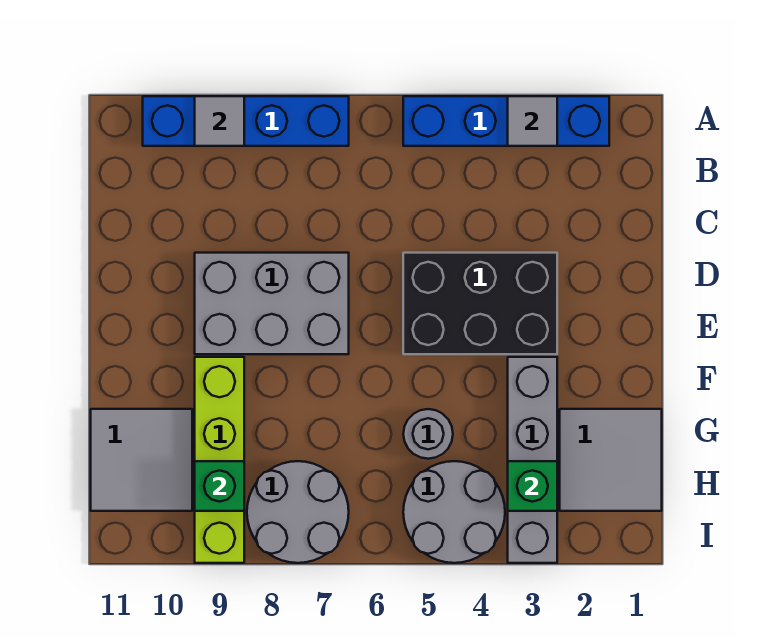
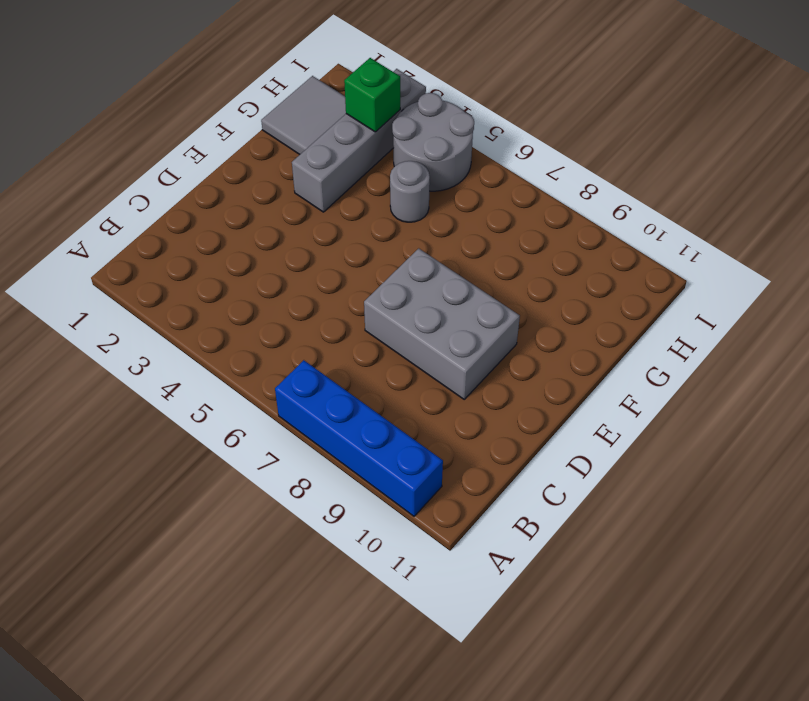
none -> blue 1x4 brick [403,96,609,146]
none -> black 2x3 brick [403,253,557,354]
none -> lime 1x4 brick [195,357,244,563]

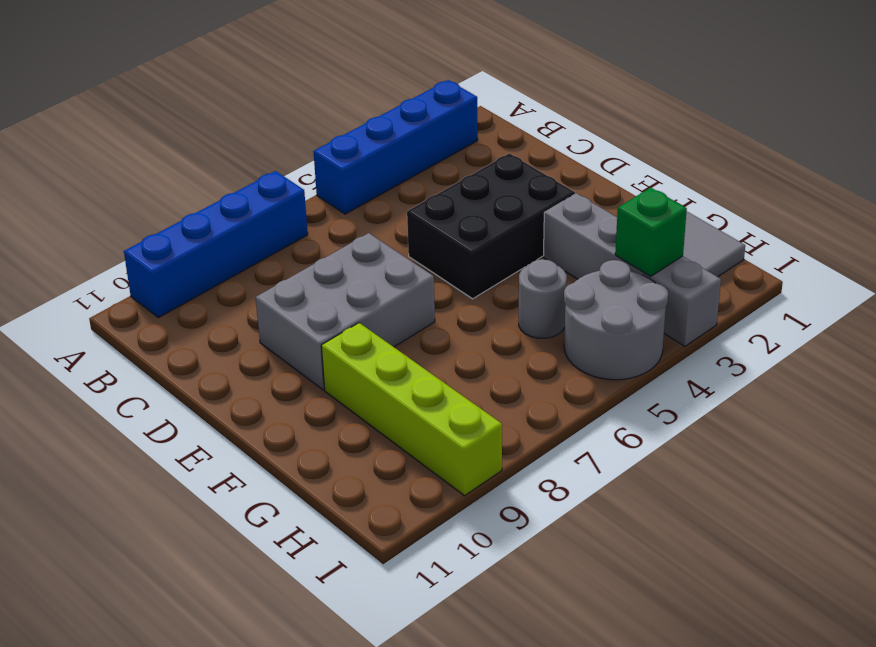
none -> grey 2x2 tile [91,409,192,511]
none -> grey 2x2 round brick [247,461,349,563]
none -> grey 1x1 tile [508,96,557,146]

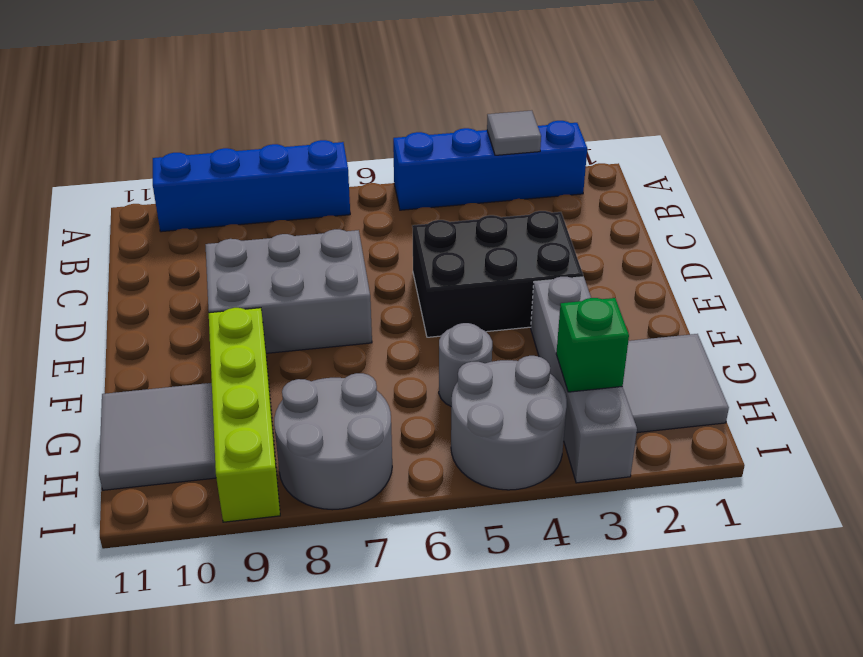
none -> grey 1x1 tile [195,96,244,146]
none -> green 1x1 brick [195,461,244,511]

